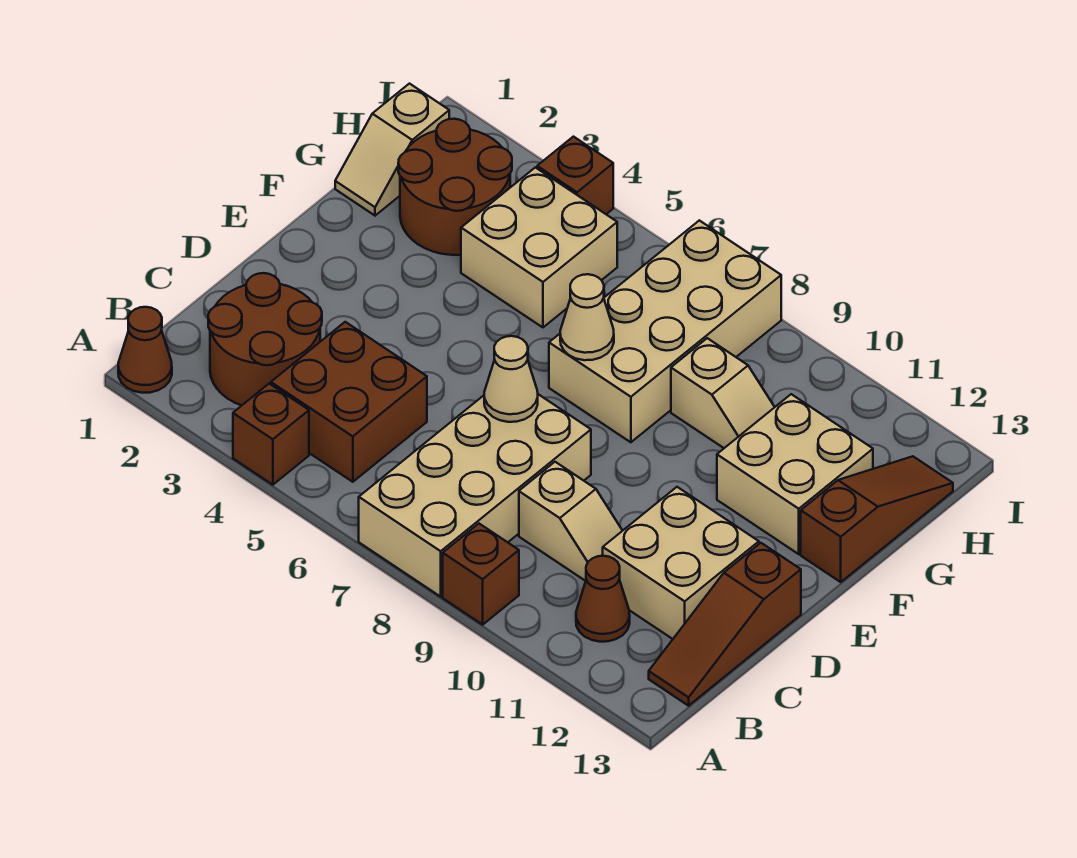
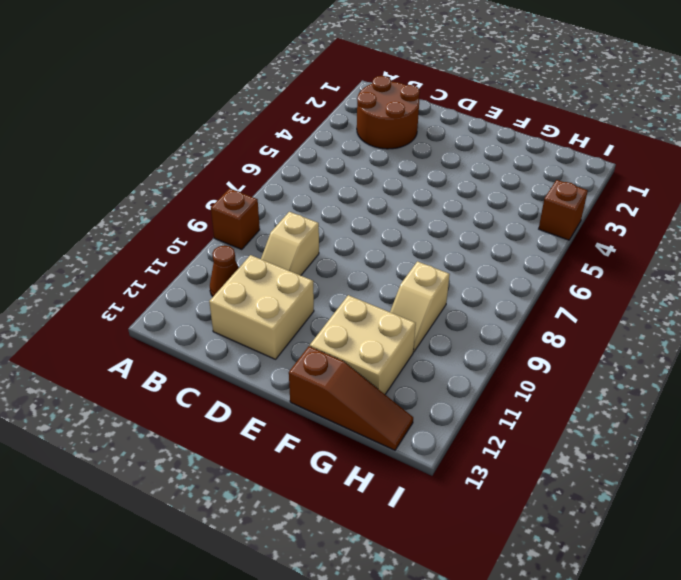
none -> brown 1x1 cone [118,307,172,393]
none -> brown 1x1 brick [233,384,309,485]
none -> tan 2x4 brick [359,394,591,597]

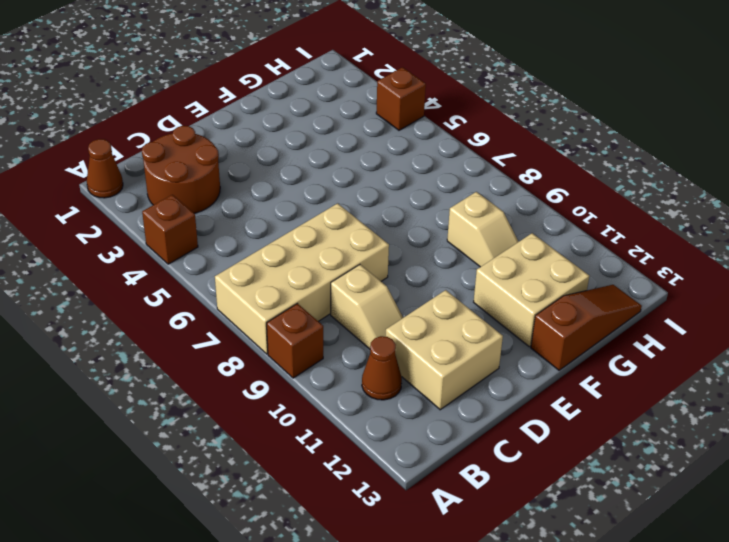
none -> brown 2x2 brick [271,322,427,482]
none -> brown 1x3 slope [649,543,801,706]
none -> tan 2x4 brick [549,220,781,442]

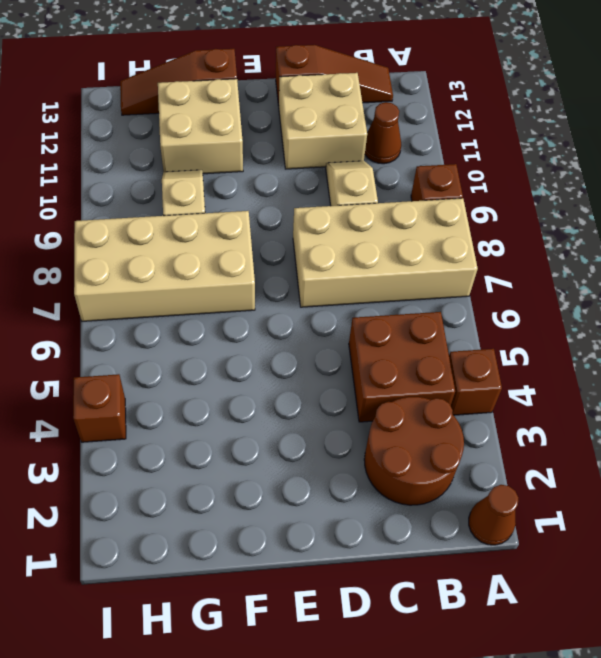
none -> tan 1x2 slope [335,84,449,216]
none -> brown 2x2 round brick [398,119,512,255]
none -> tan 2x2 brick [461,167,617,327]

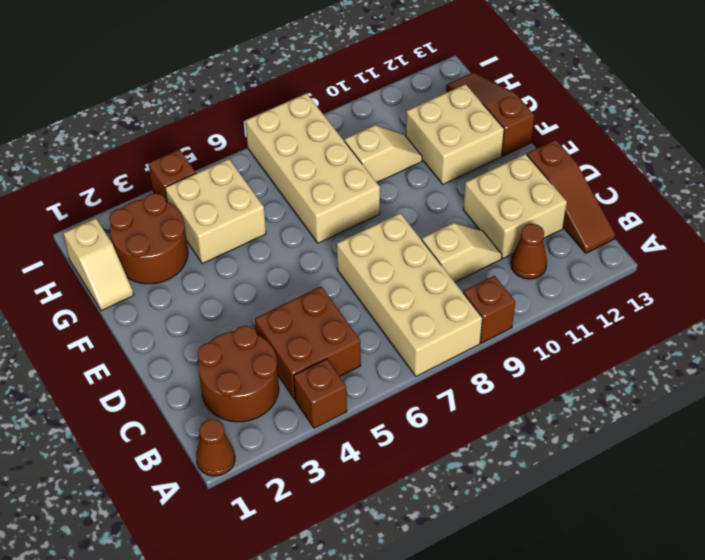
none -> tan 1x1 cone [484,336,538,422]
none -> tan 1x1 cone [560,274,614,360]

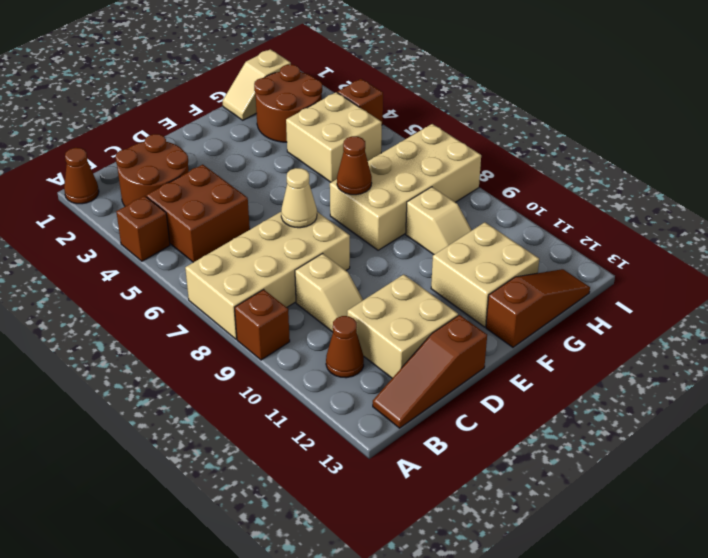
brown 1x1 cone [337,136,372,195] -> tan 1x1 cone [560,274,614,360]

